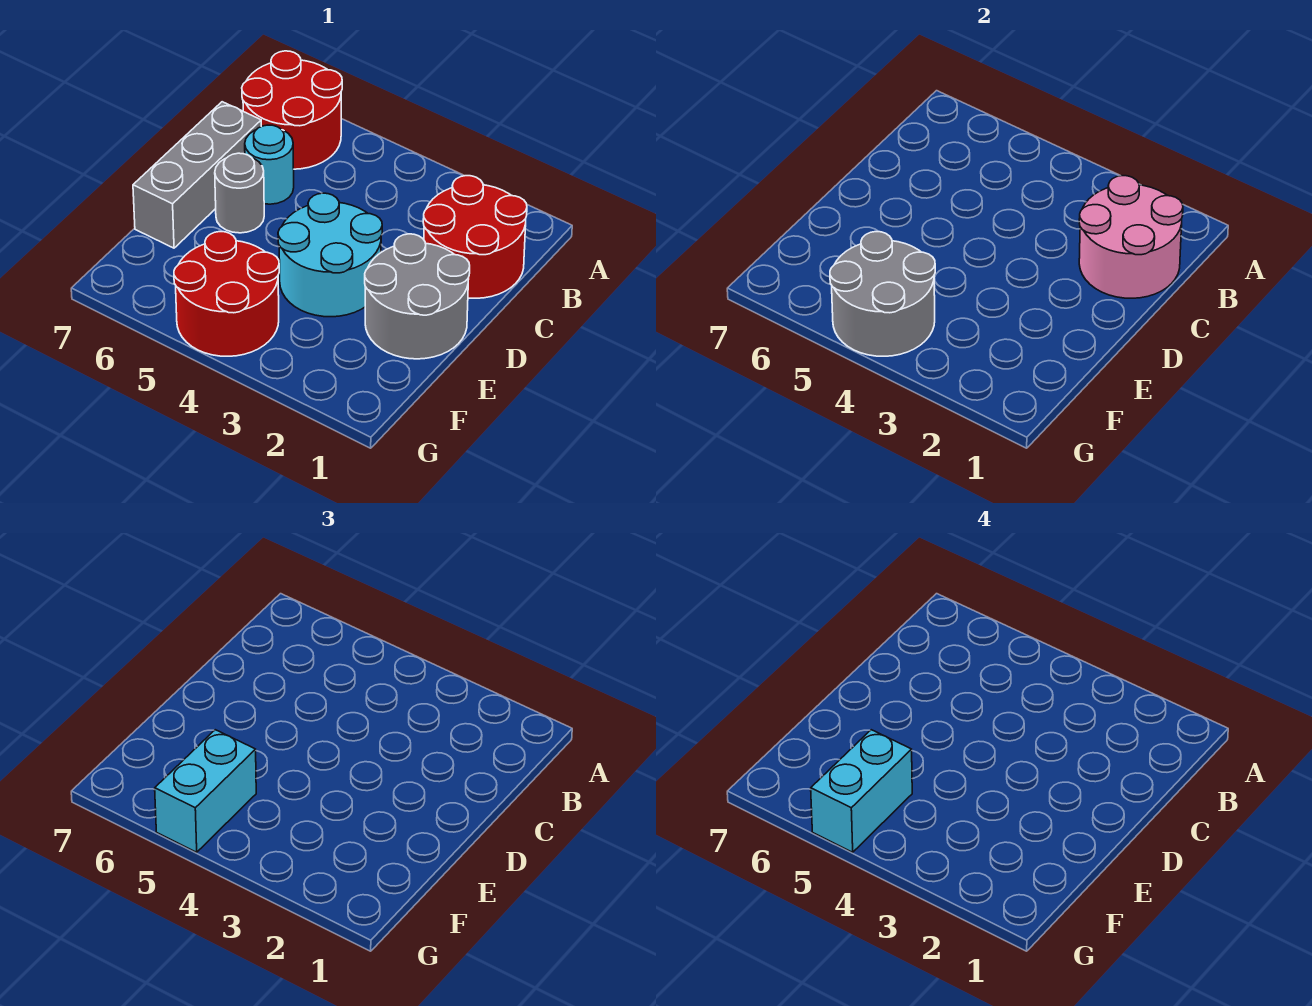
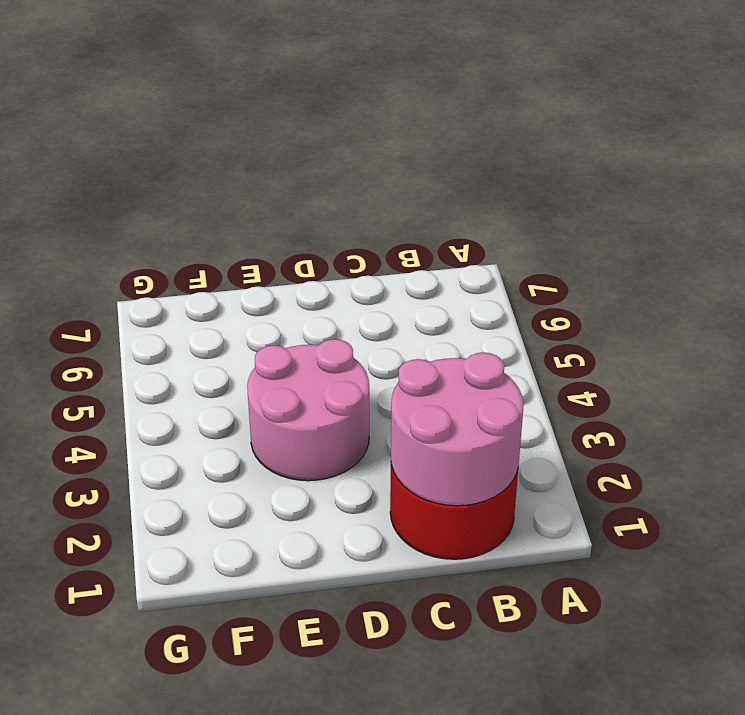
pink 2x2 round brick [247,339,369,481] -> cyan 2x2 round brick [278,193,382,317]
none -> red 2x2 round brick [242,51,342,169]
none -> cyan 1x1 round brick [245,125,294,204]
none -> grey 1x3 brick [133,102,261,248]

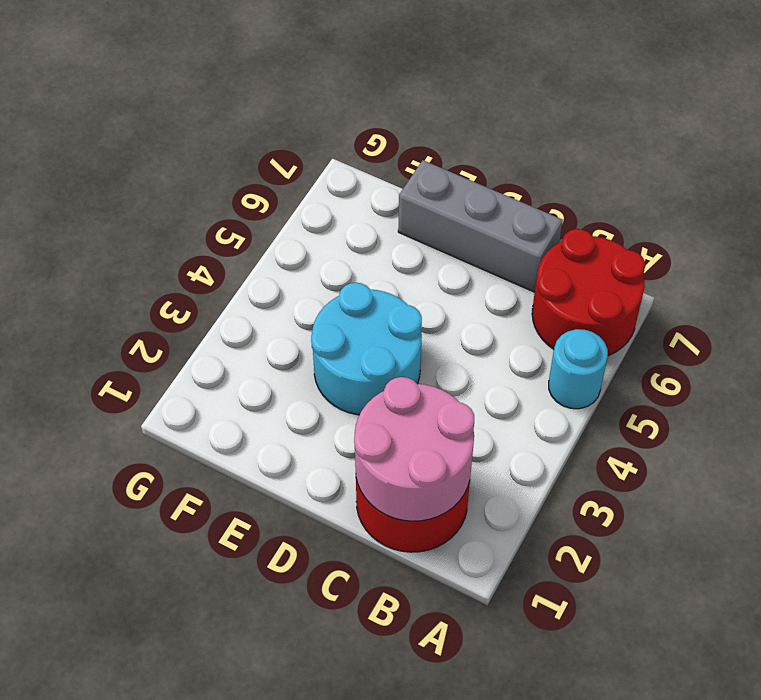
cyan 1x1 round brick [549,329,608,409] -> cyan 1x1 round brick moved to [245,125,294,204]
none -> grey 2x2 round brick [365,234,470,359]
none -> grey 1x1 round brick [215,153,264,233]
none -> red 2x2 round brick [174,232,279,356]

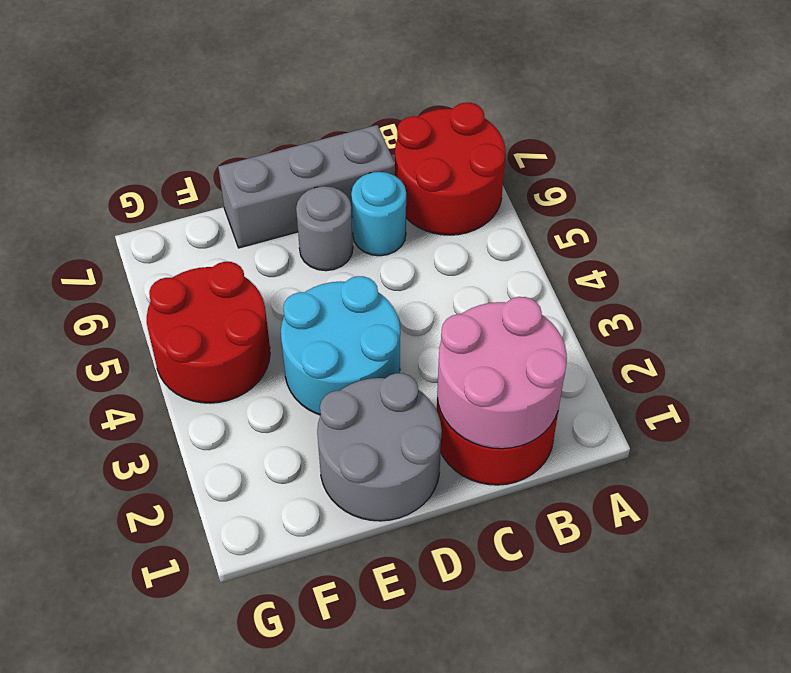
none -> grey 2x2 round brick [830,232,935,356]
none -> cyan 1x2 brick [155,730,256,852]
none -> cyan 1x2 brick [811,730,912,852]

